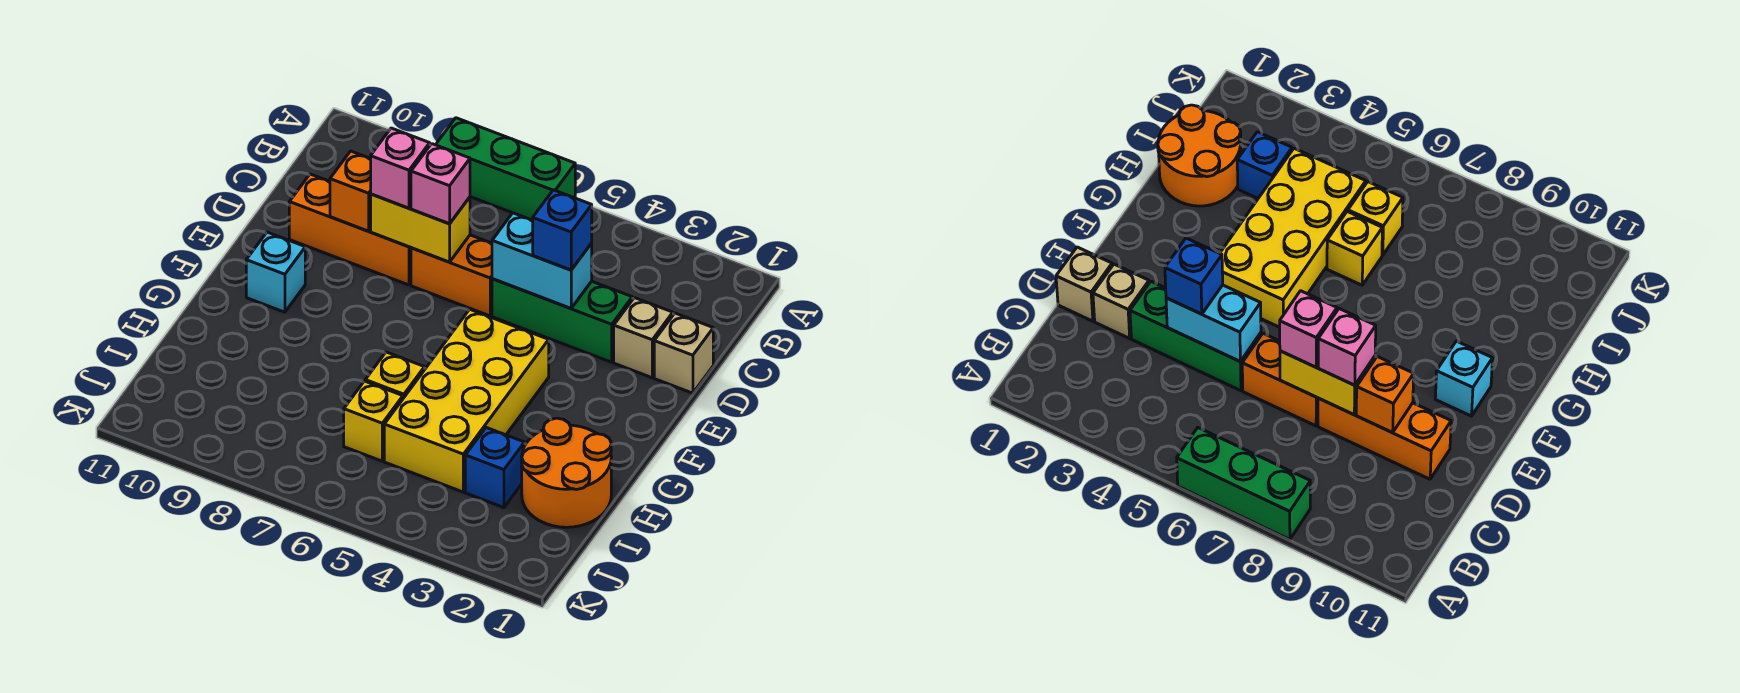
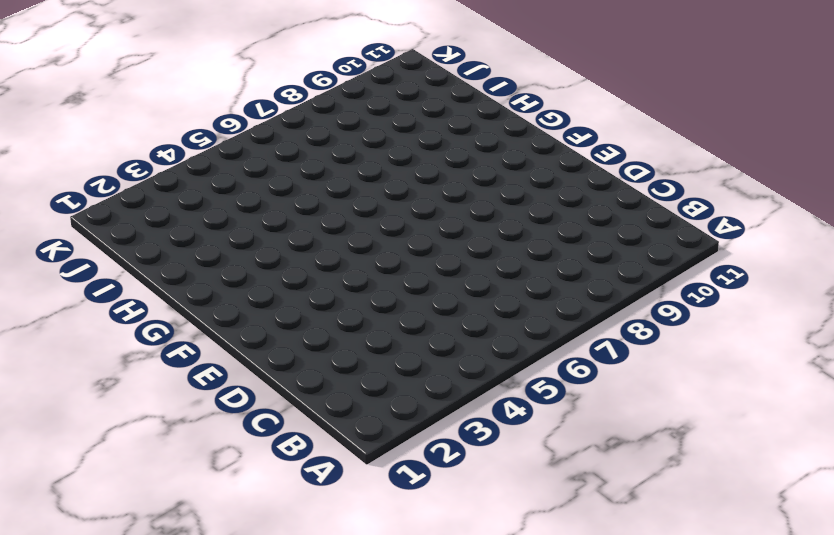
none -> green 1x3 brick [436,118,575,220]
none -> tan 1x1 brick [654,313,713,393]
none -> tan 1x1 brick [614,298,673,378]

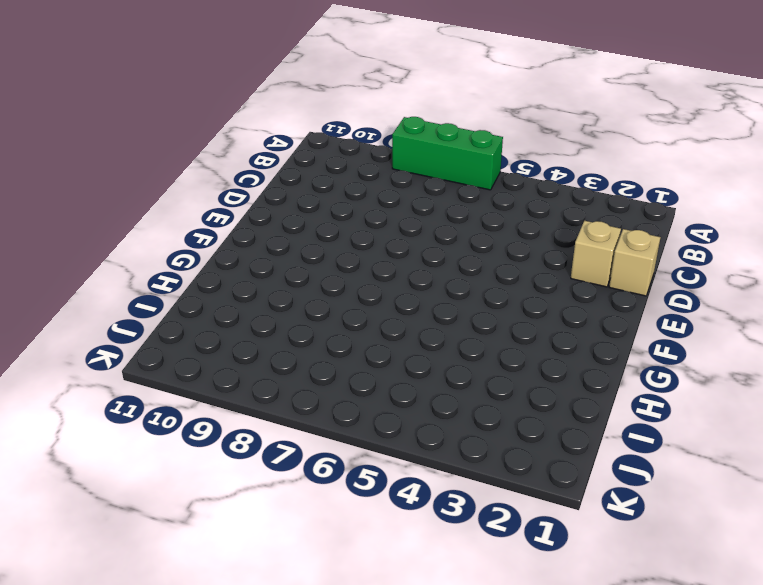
none -> green 1x3 brick [492,279,632,362]
none -> orange 1x2 brick [411,235,492,316]
none -> orange 1x3 brick [289,174,411,285]

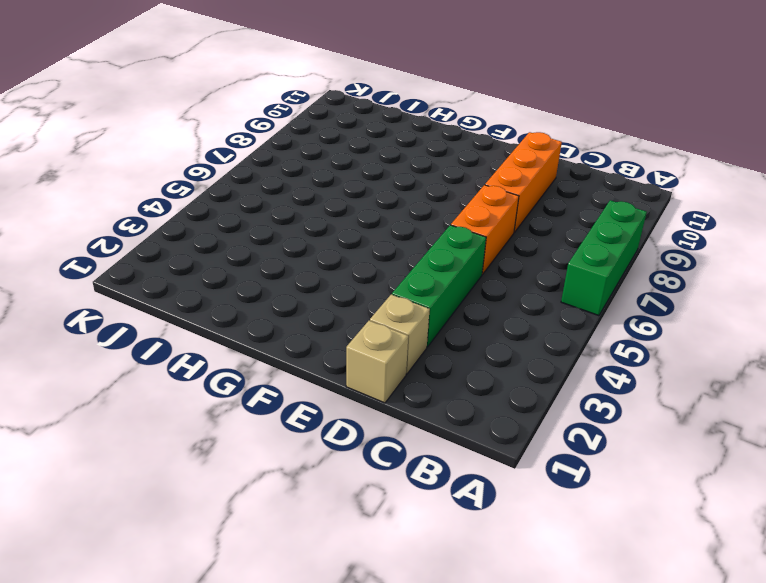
none -> yellow 2x4 brick [384,309,549,492]
none -> cyan 1x1 brick [246,232,305,312]
none -> orange 2x2 round brick [522,418,611,527]

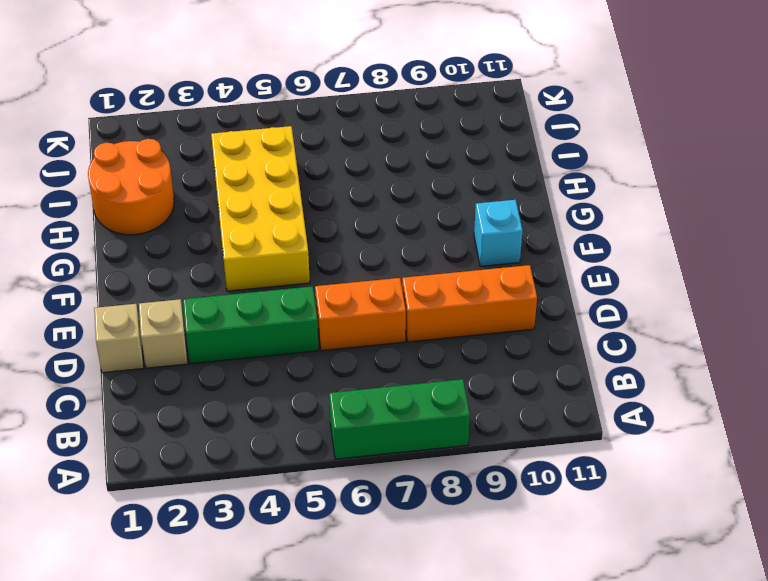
none -> yellow 1x1 brick [365,352,424,398]
none -> blue 1x1 brick [465,428,525,508]
none -> yellow 1x1 brick [344,381,403,461]

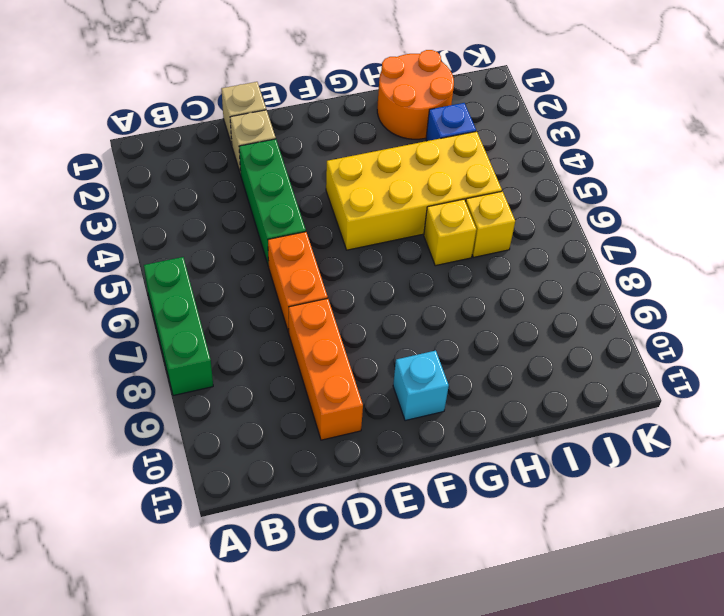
none -> cyan 1x2 brick [492,213,592,308]
none -> yellow 1x2 brick [371,194,470,262]
none -> orange 1x1 brick [330,151,371,231]

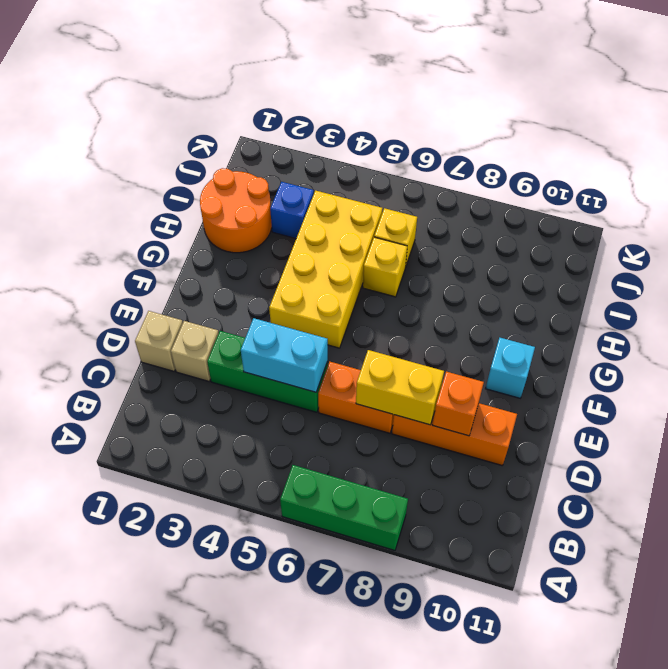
none -> blue 1x1 brick [533,190,592,270]
none -> pink 1x1 brick [411,144,470,224]
none -> pink 1x1 brick [371,128,430,208]

